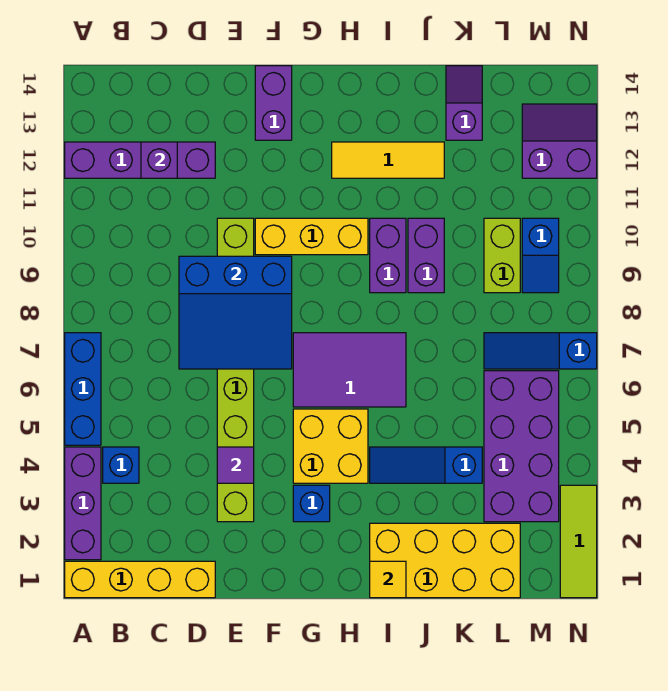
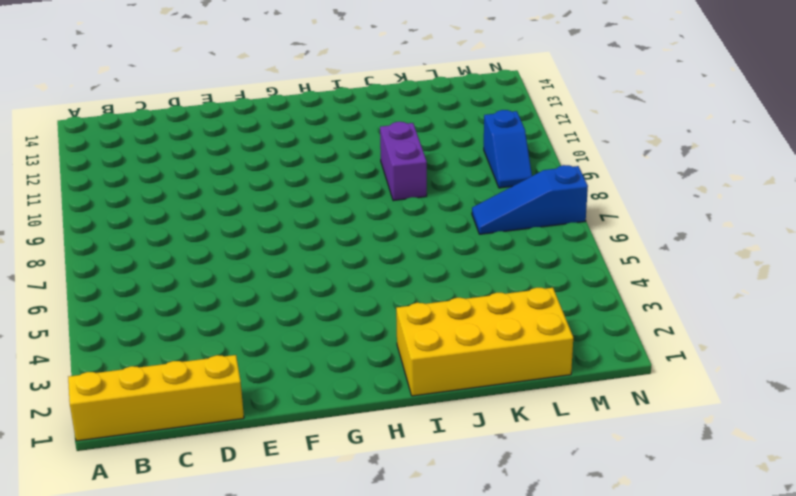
none -> purple 1x3 brick [65,447,101,560]
none -> blue 1x3 brick [65,333,101,445]
none -> purple 1x4 brick [65,142,215,178]

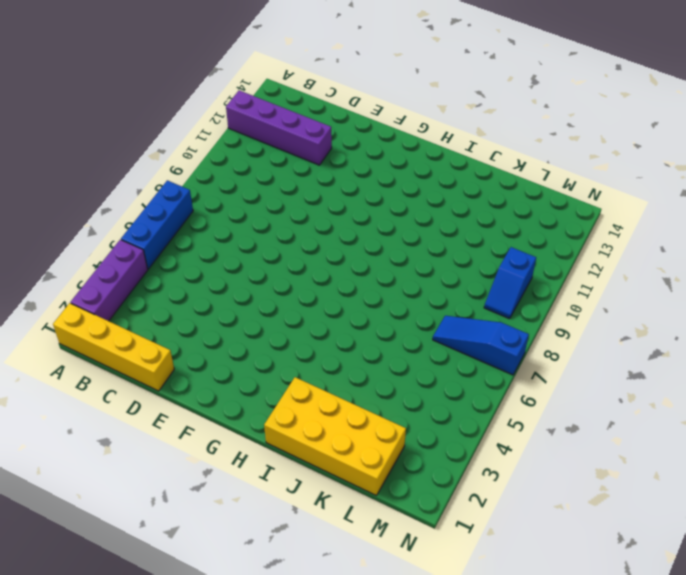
none -> blue 1x1 brick [103,447,139,483]
none -> lime 1x8 brick [217,218,254,522]
none -> yellow 1x3 brick [255,218,368,255]

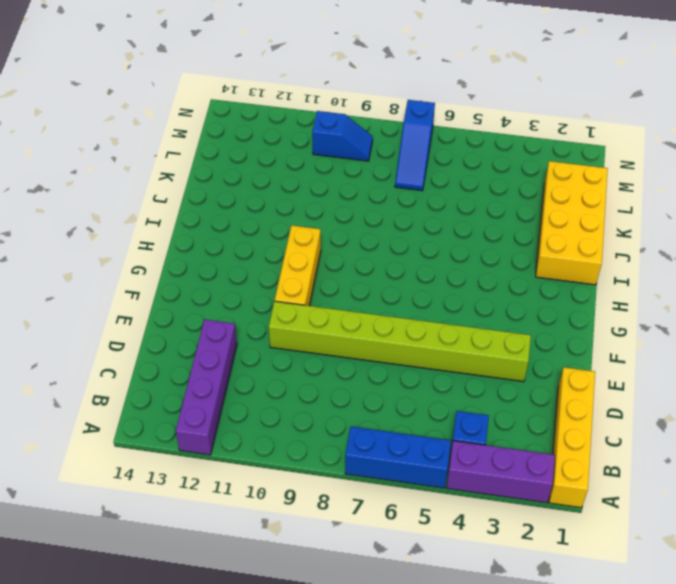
none -> purple 1x2 brick [255,66,292,140]
none -> blue 1x1 brick [293,485,330,522]
none -> yellow 2x2 brick [293,409,368,483]

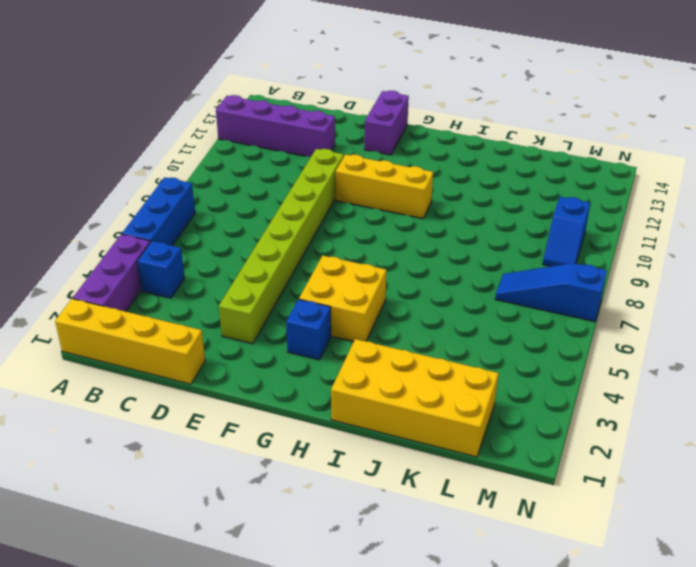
none -> purple 2x3 tile [293,333,406,407]
none -> yellow 1x3 tile [332,142,444,178]
none -> blue 1x3 slope [370,447,482,483]

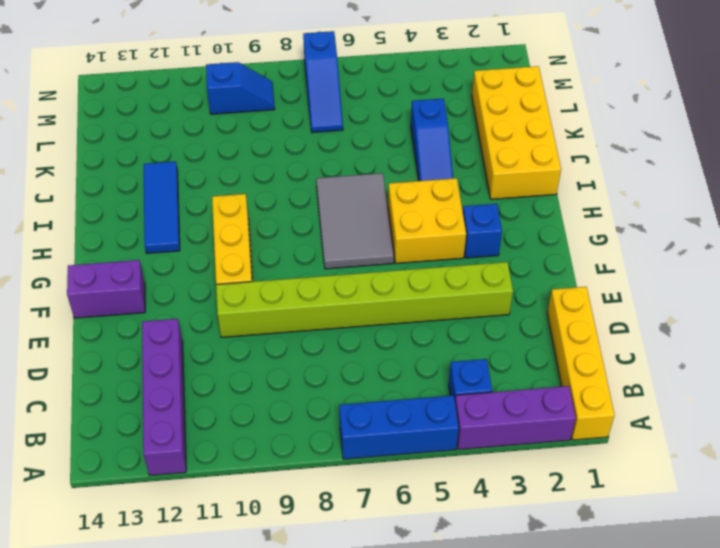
grey 2x3 tile [316,173,394,269] -> purple 2x3 tile [293,333,406,407]
blue 1x3 tile [144,161,180,254] -> yellow 1x3 tile [332,142,444,178]
none -> purple 1x2 brick [370,218,406,293]
none -> purple 1x2 brick [408,218,444,293]
none -> purple 1x2 slope [446,66,482,140]

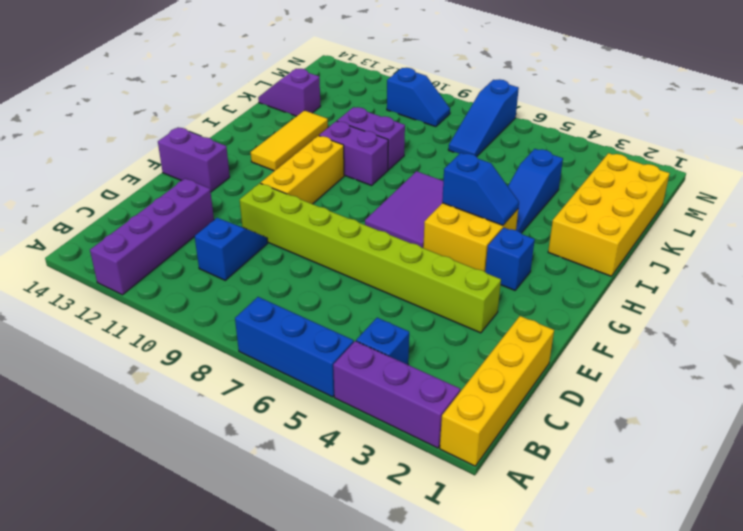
blue 1x2 slope [195,218,268,280] -> none
blue 1x2 slope [442,153,519,225] -> none
none -> purple 2x4 brick [484,371,559,522]
none -> lime 1x2 brick [484,218,520,293]
none -> purple 2x2 slope [522,104,597,178]

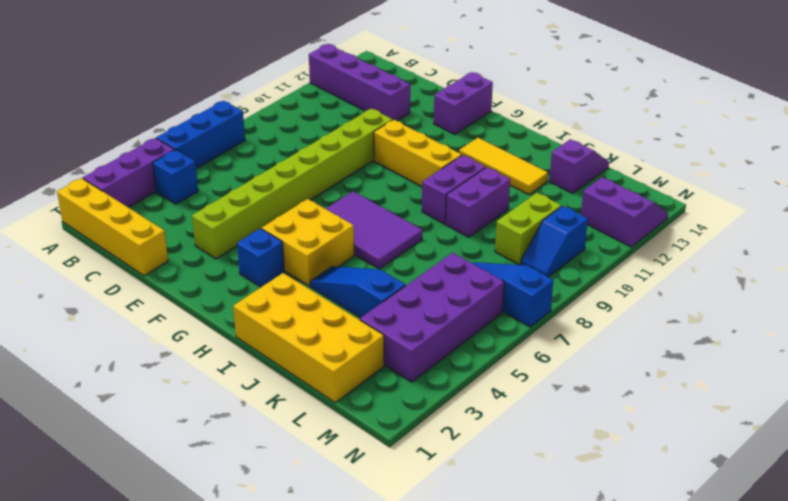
none -> lime 1x3 tile [560,485,597,598]
none -> purple 1x1 brick [141,142,177,178]
none -> blue 3x3 slope [179,256,292,369]

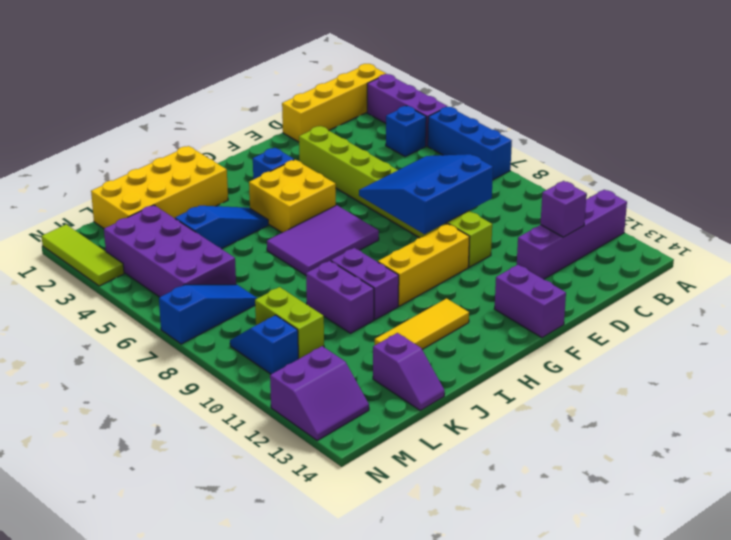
none -> purple 1x1 tile [217,447,254,483]
none -> yellow 1x1 tile [370,561,406,598]

